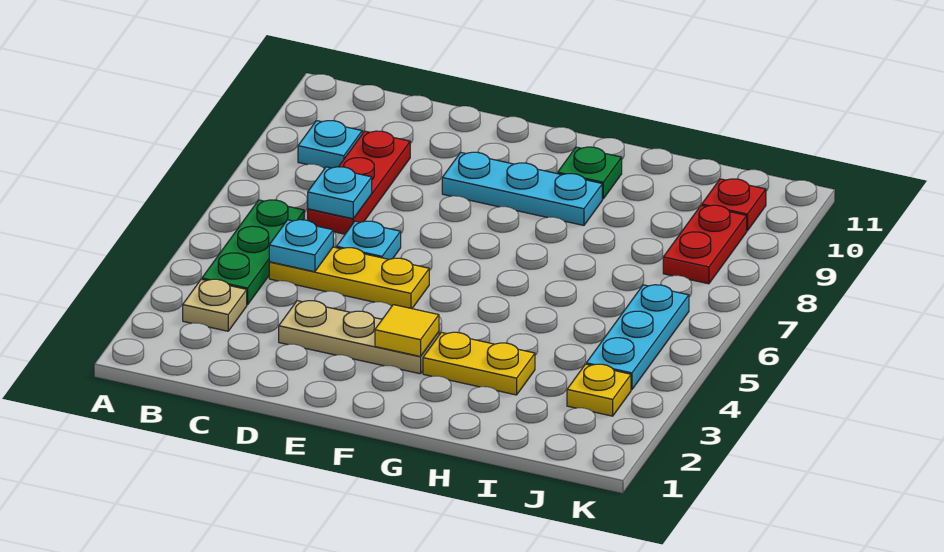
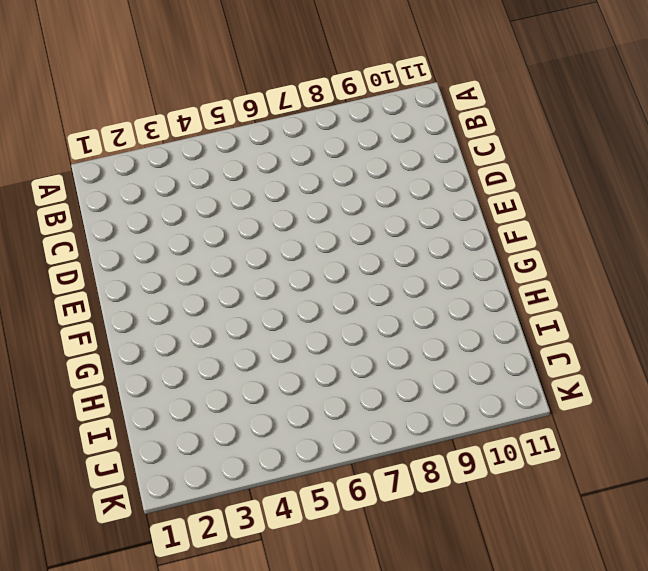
none -> tan 1x1 plate [183,279,247,331]
none -> green 1x3 plate [202,200,304,305]
none -> cyan 1x1 plate [298,121,362,168]

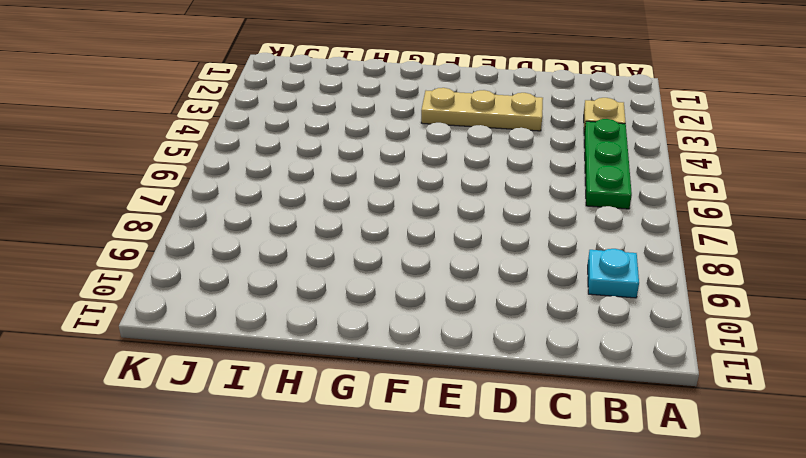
none -> yellow 1x3 plate [269,247,429,309]
none -> red 1x3 plate [308,131,410,234]
none -> cyan 1x1 plate [336,221,401,259]

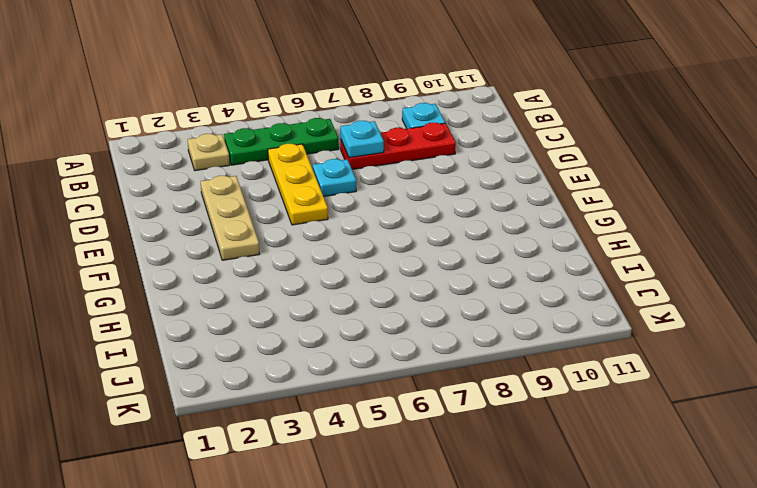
none -> cyan 1x3 plate [442,152,602,225]
none -> yellow 1x2 plate [423,332,535,395]
none -> green 1x1 plate [558,147,622,199]

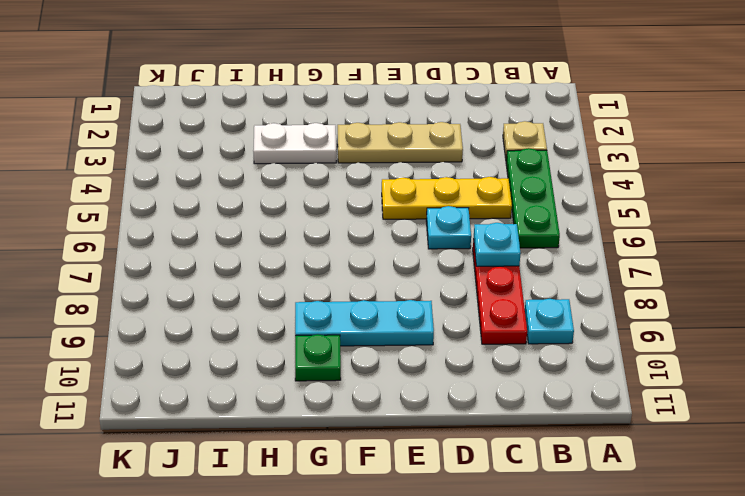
white 1x2 plate [253,123,336,164] -> yellow 1x2 plate [423,332,535,395]
none -> yellow 1x1 plate [567,364,631,416]
none -> cyan 1x3 plate [586,285,689,390]
none -> red 1x2 plate [663,205,747,284]

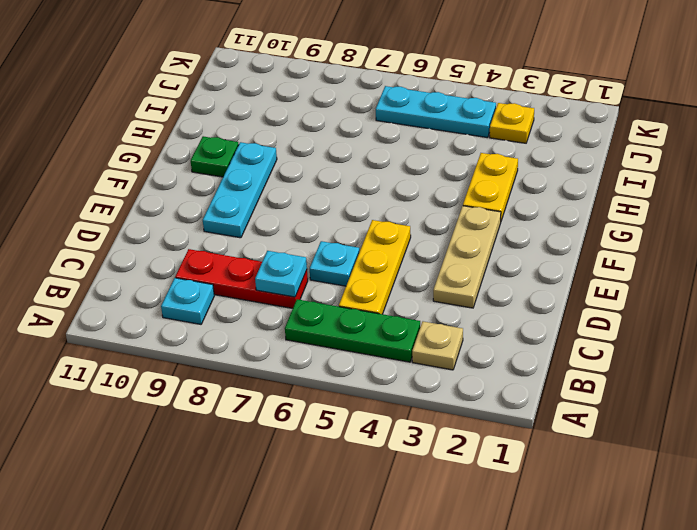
none -> red 1x2 plate [663,205,747,284]
none -> red 1x1 plate [702,179,766,231]
none -> cyan 1x1 plate [269,220,333,272]

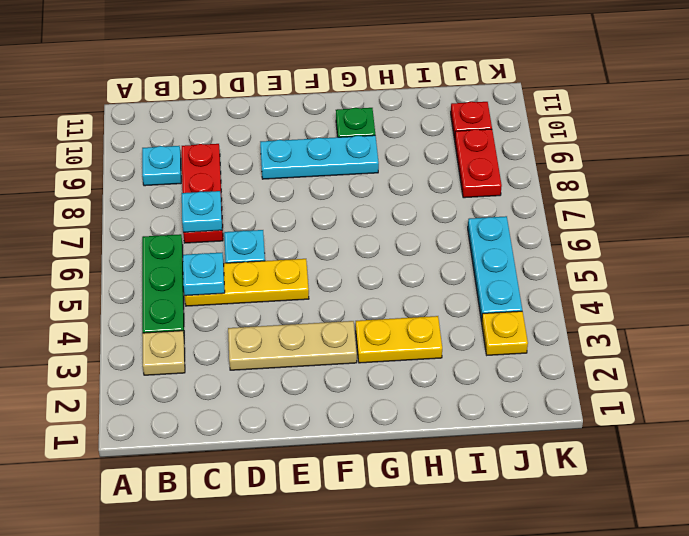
none -> yellow 1x1 tile [375,305,439,356]

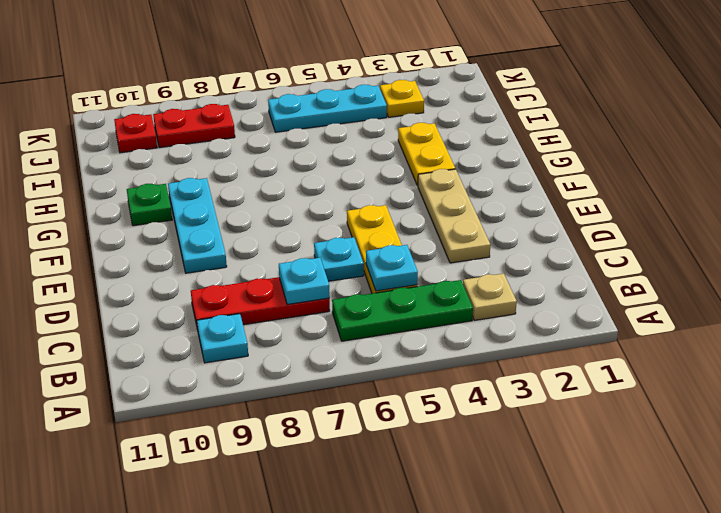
none -> yellow 1x1 tile [375,305,439,356]

